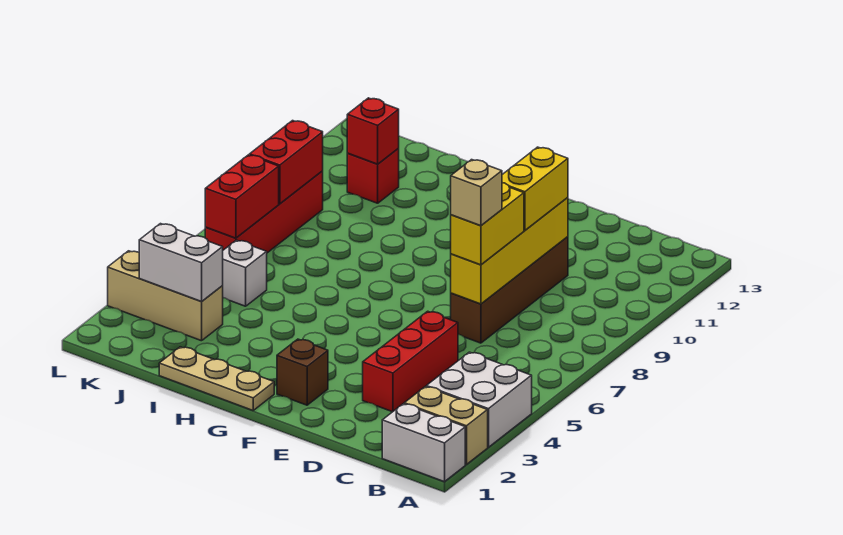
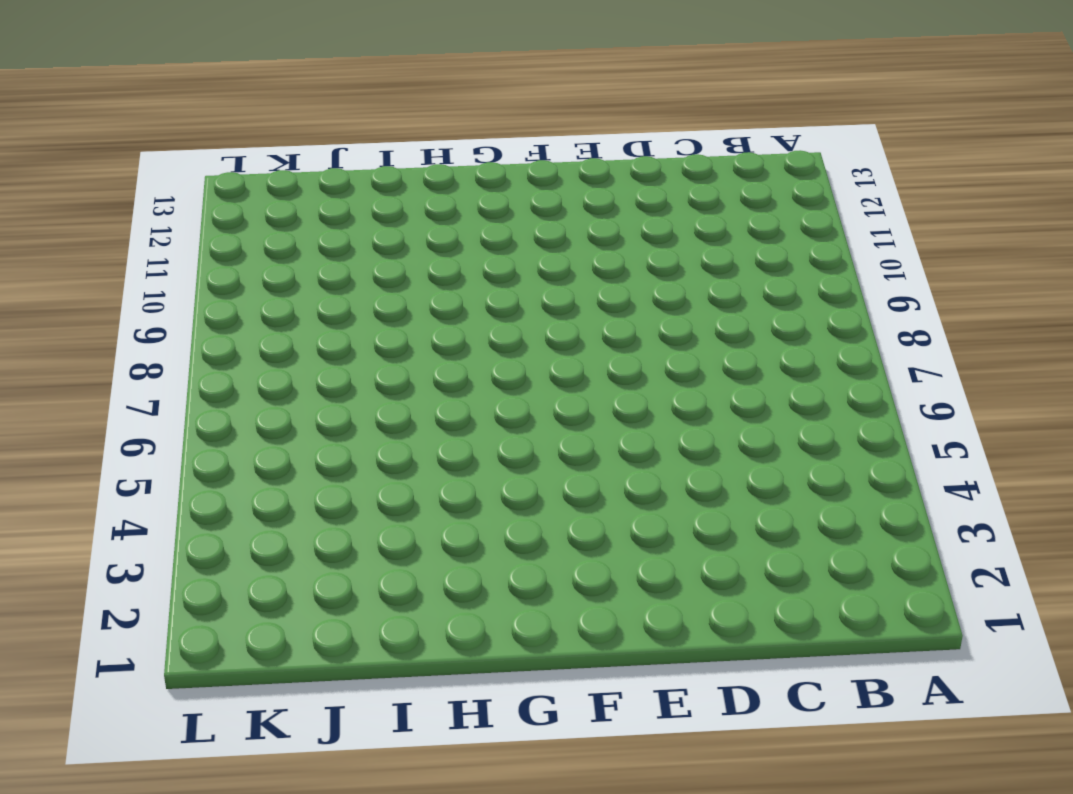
none -> white 1x2 brick [382,404,465,482]
none -> tan 1x2 brick [404,387,488,465]
none -> white 2x2 brick [426,352,532,447]

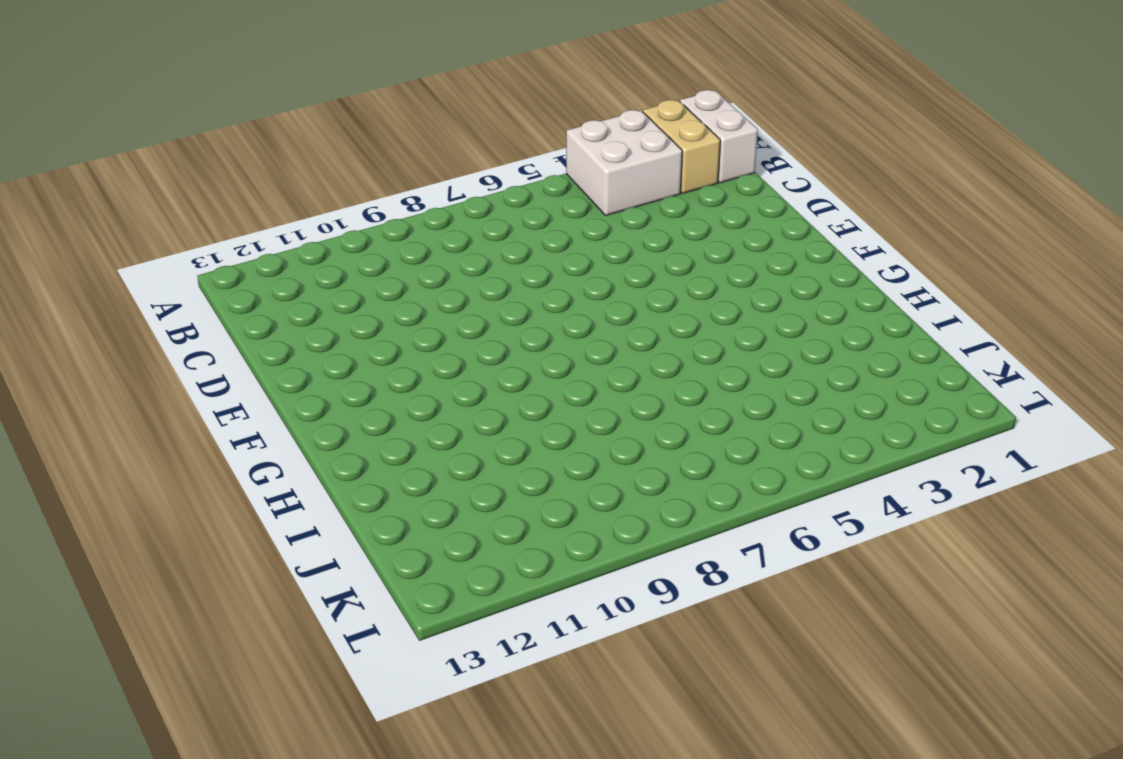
none -> red 1x3 brick [363,311,458,412]
none -> brown 1x4 brick [451,237,568,343]
none -> brown 1x1 brick [277,339,328,405]

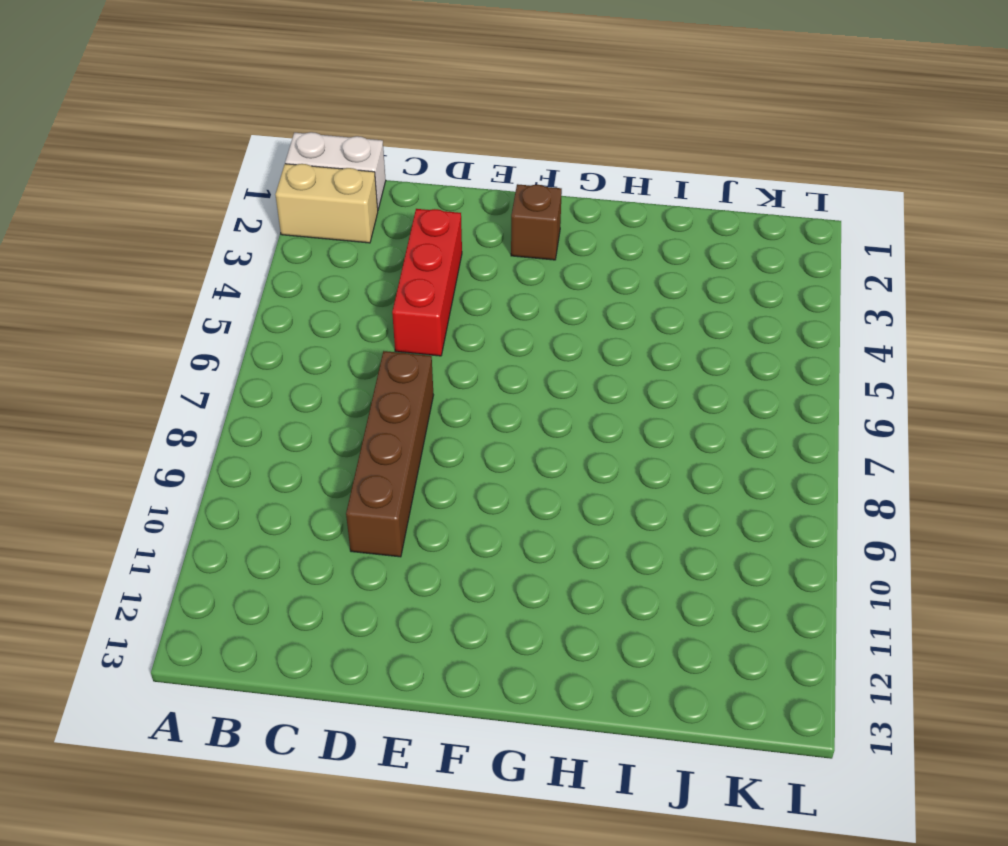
none -> white 2x2 brick [426,352,532,447]
none -> tan 1x3 plate [159,347,274,410]
none -> tan 1x3 brick [108,251,223,341]

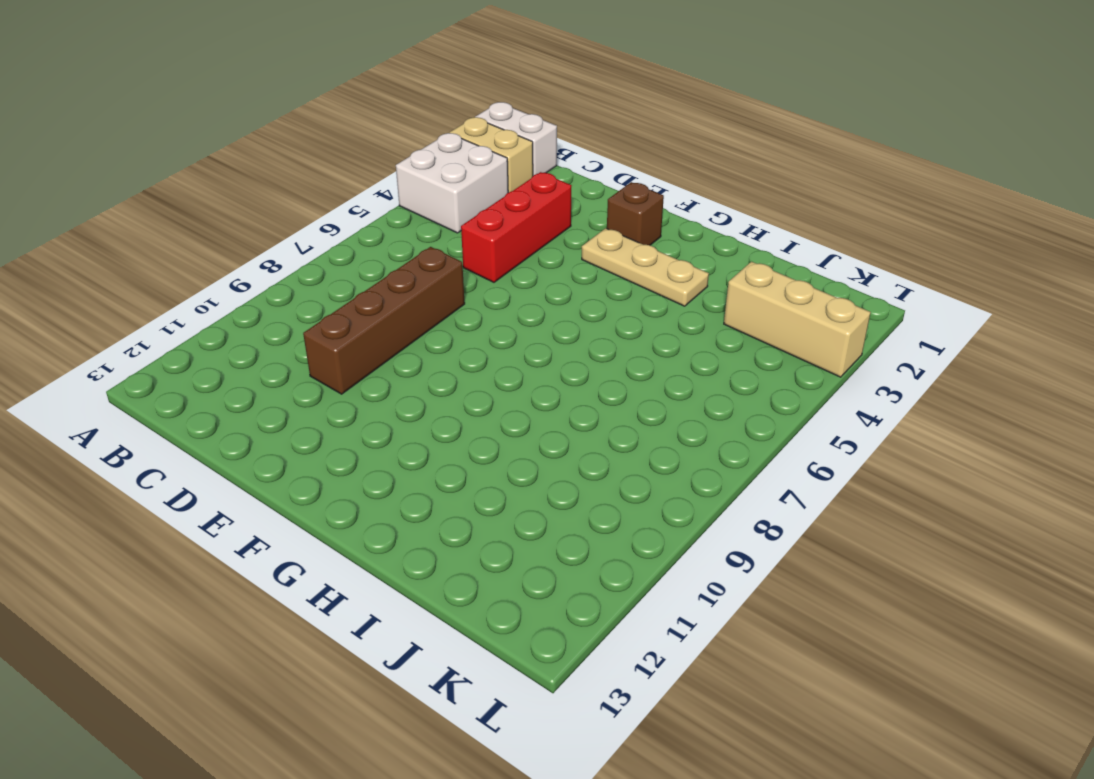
tan 1x3 plate [582,228,709,306] -> tan 1x3 plate moved to [159,347,274,410]
none -> white 1x1 brick [222,240,267,306]
none -> red 1x1 brick [347,149,399,203]
none -> red 1x4 brick [205,171,323,253]

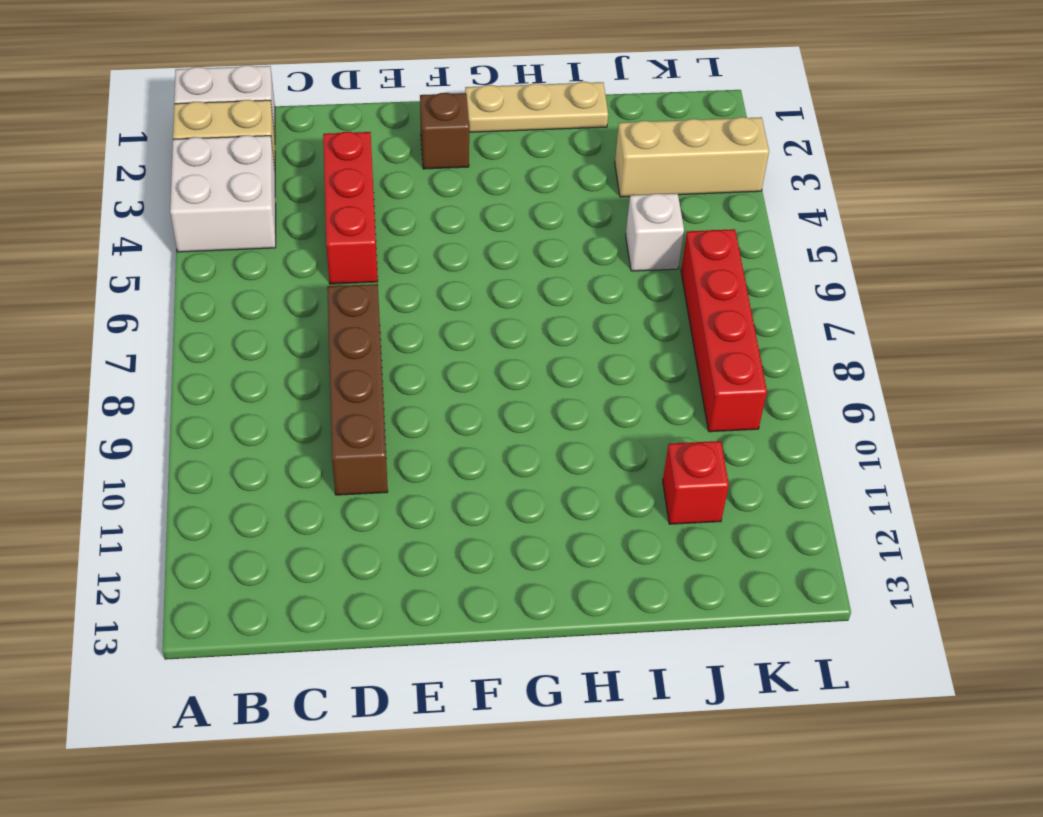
none -> yellow 1x4 brick [451,197,568,304]
none -> white 1x2 brick [139,224,223,302]
none -> red 1x1 brick [347,98,399,164]

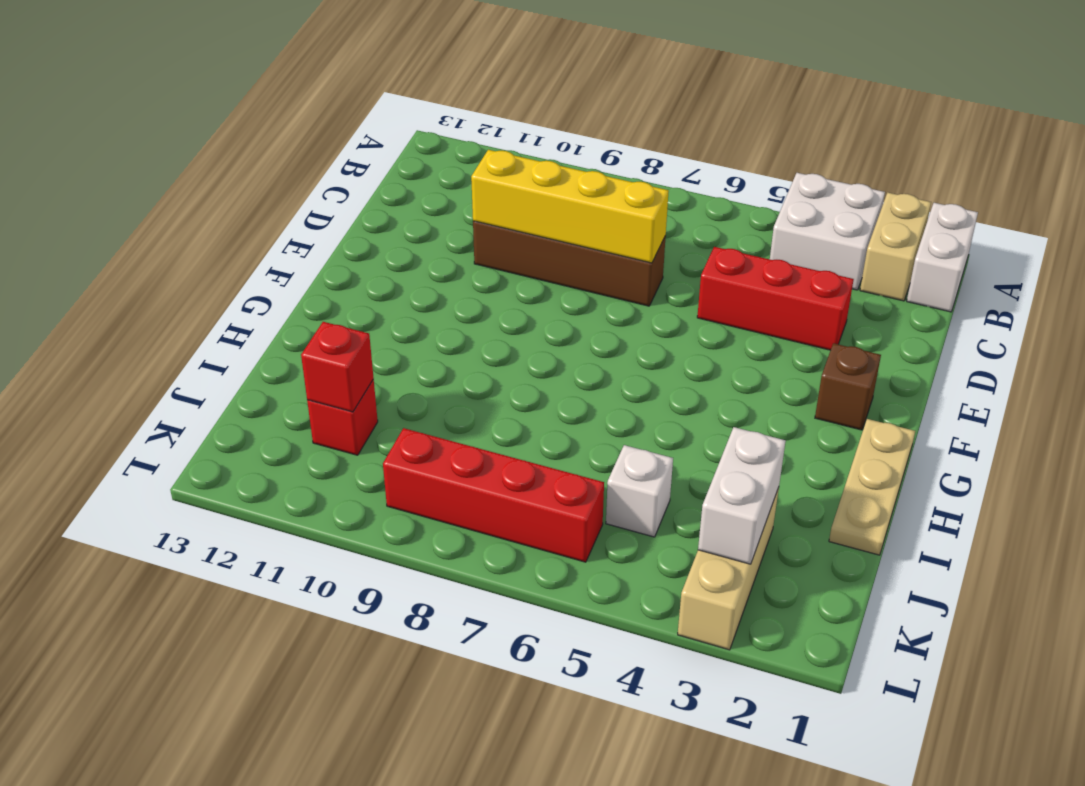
none -> red 1x2 brick [205,155,279,238]
none -> red 1x2 brick [250,121,323,204]
none -> yellow 1x2 brick [451,183,524,265]

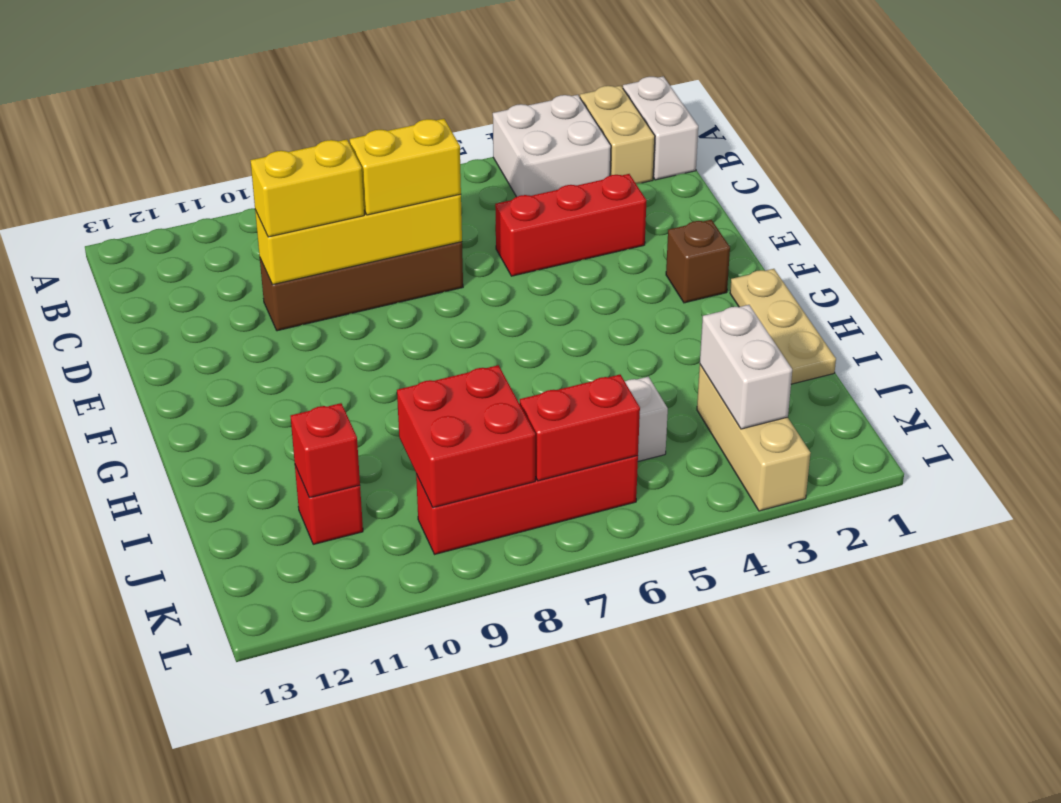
red 2x2 brick [397,365,535,508] -> red 1x2 brick [250,121,323,204]
none -> tan 1x1 brick [451,160,502,226]

